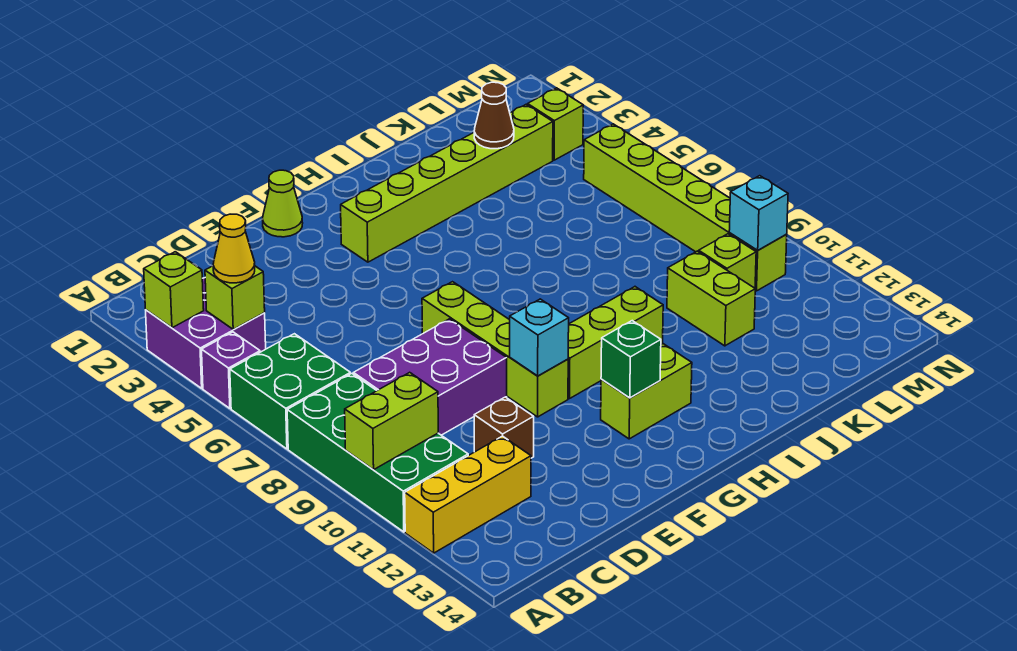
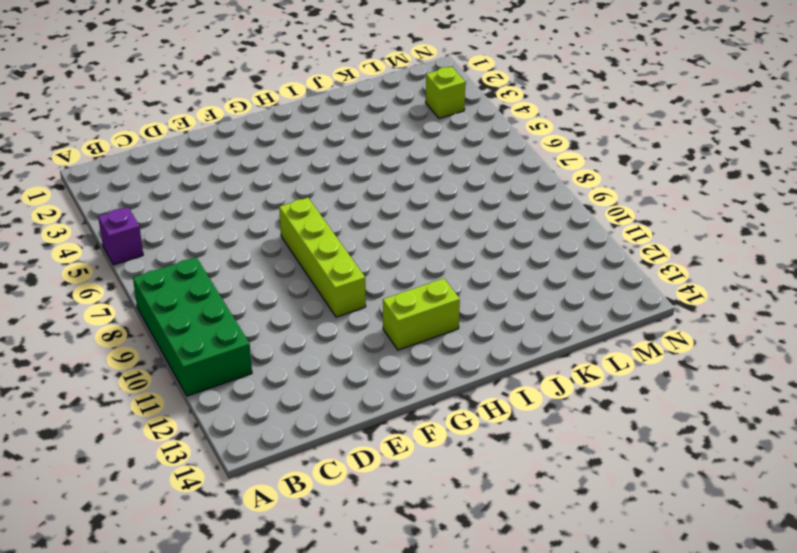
none -> purple 2x2 brick [146,278,266,388]
none -> green 2x2 brick [230,334,351,449]
none -> yellow 1x3 brick [405,436,531,553]

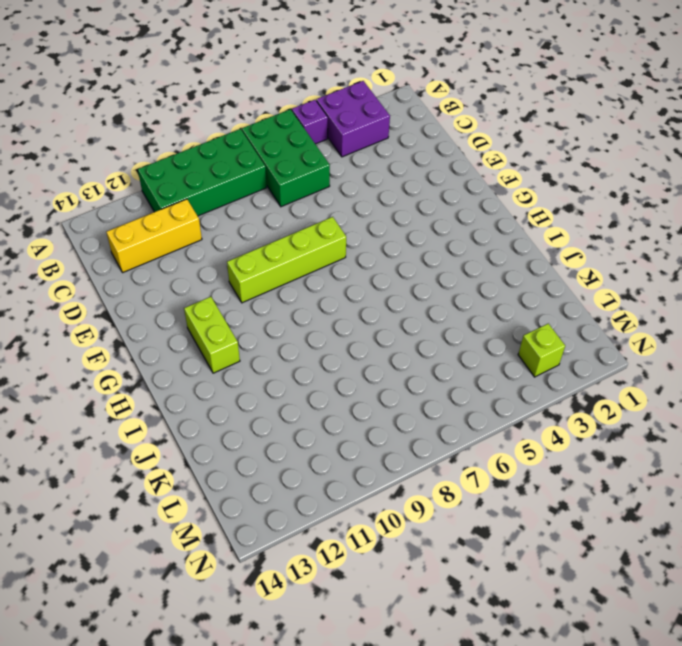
green 2x3 brick [242,109,330,207] -> green 2x2 brick [230,334,351,449]
yellow 1x3 brick [106,199,202,273] -> yellow 1x3 brick turned to [405,436,531,553]
none -> purple 2x3 brick [353,319,507,435]
none -> brown 1x1 brick [474,397,534,458]
none -> lime 1x1 cone [262,170,303,237]

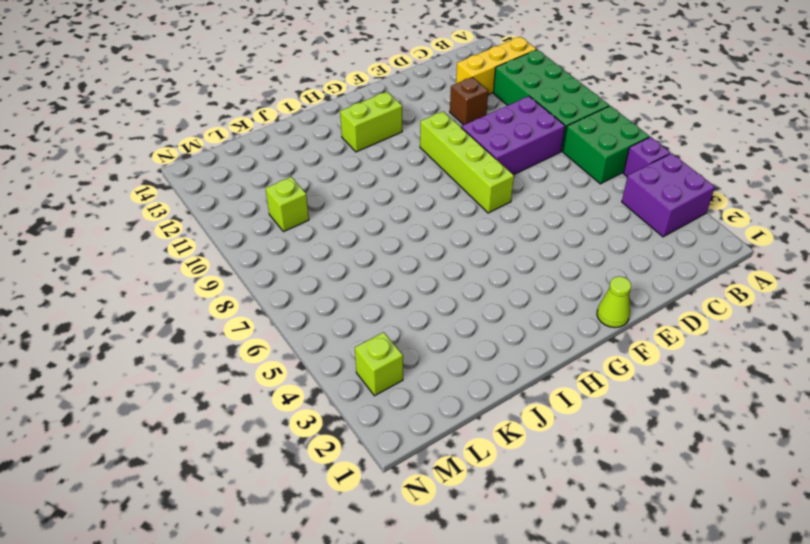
none -> lime 1x6 brick [341,105,553,262]
none -> lime 1x3 brick [568,287,663,399]
none -> lime 1x2 brick [667,251,755,346]

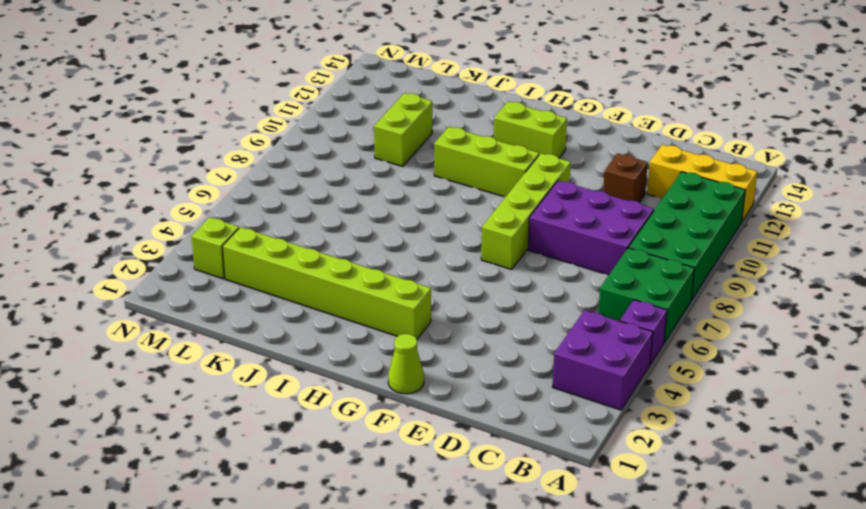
none -> lime 1x1 brick [699,234,756,288]
none -> lime 1x6 brick [584,124,787,291]
none -> lime 1x1 brick [144,252,204,328]

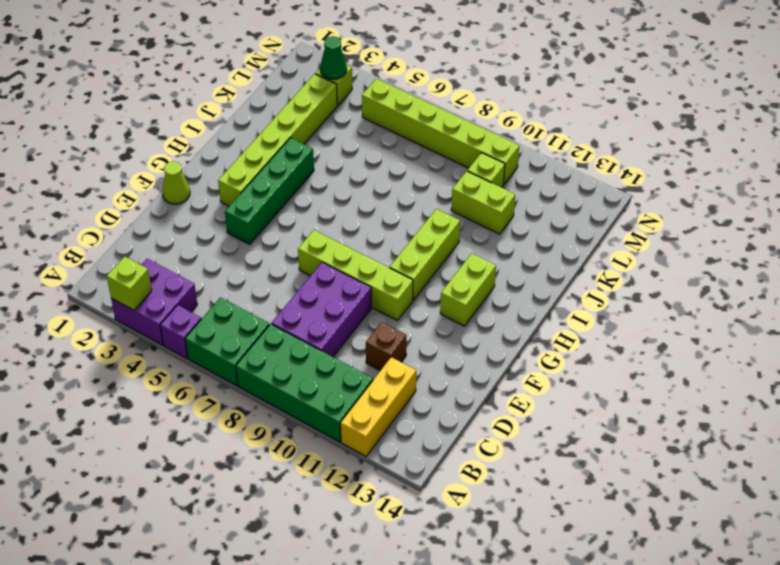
green 1x4 brick [225,138,314,244] -> none
green 1x1 cone [320,36,347,79] -> none
none -> lime 1x2 brick [345,372,438,470]
none -> lime 1x1 brick [205,266,265,330]
none -> cyan 1x1 brick [510,299,569,376]

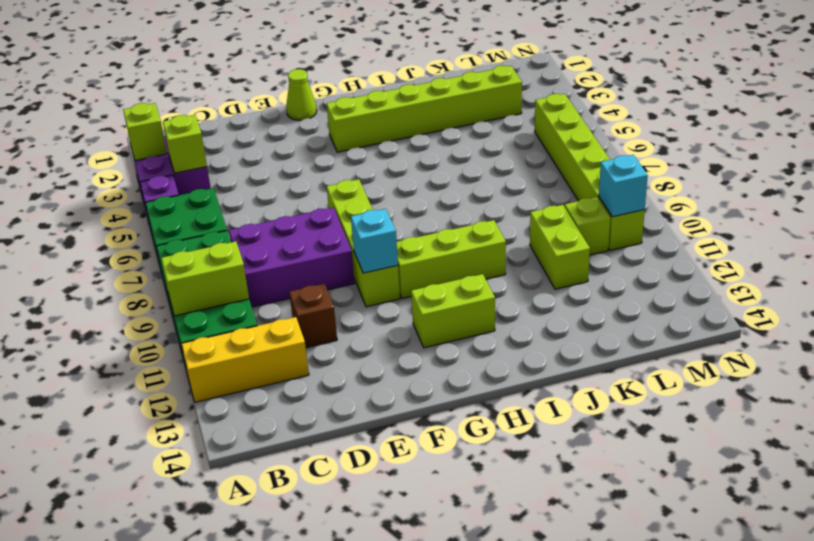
none -> lime 1x1 brick [528,88,583,160]
none -> green 1x1 brick [601,321,661,398]
none -> brown 1x1 cone [474,82,514,149]

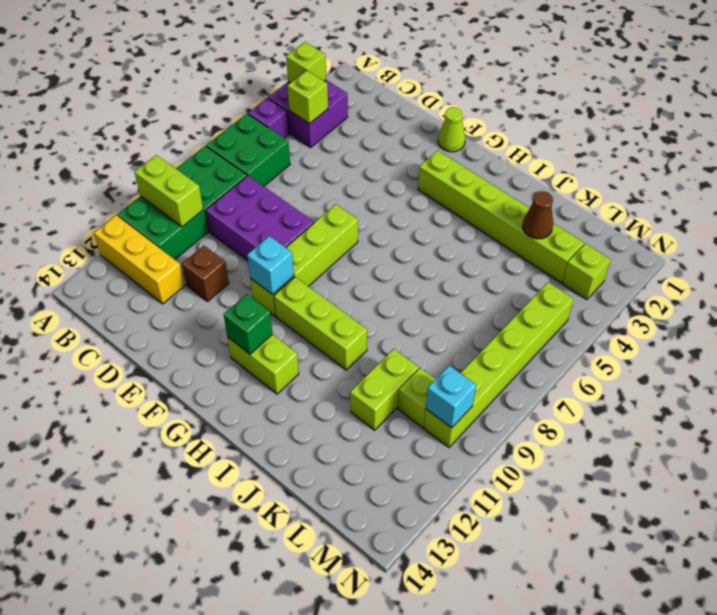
none -> yellow 1x1 cone [213,214,255,283]

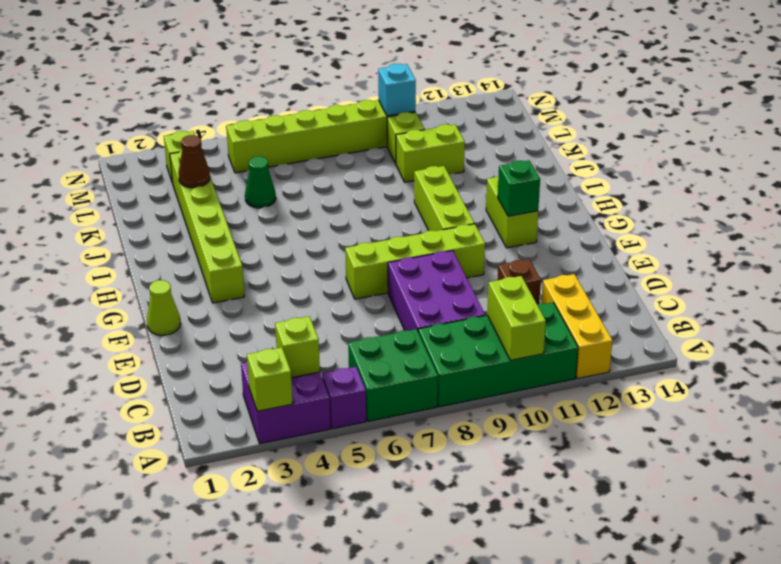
green 1x1 cone [245,156,276,208] -> none
none -> cyan 1x1 brick [510,299,569,376]
none -> yellow 1x1 cone [213,214,255,283]

